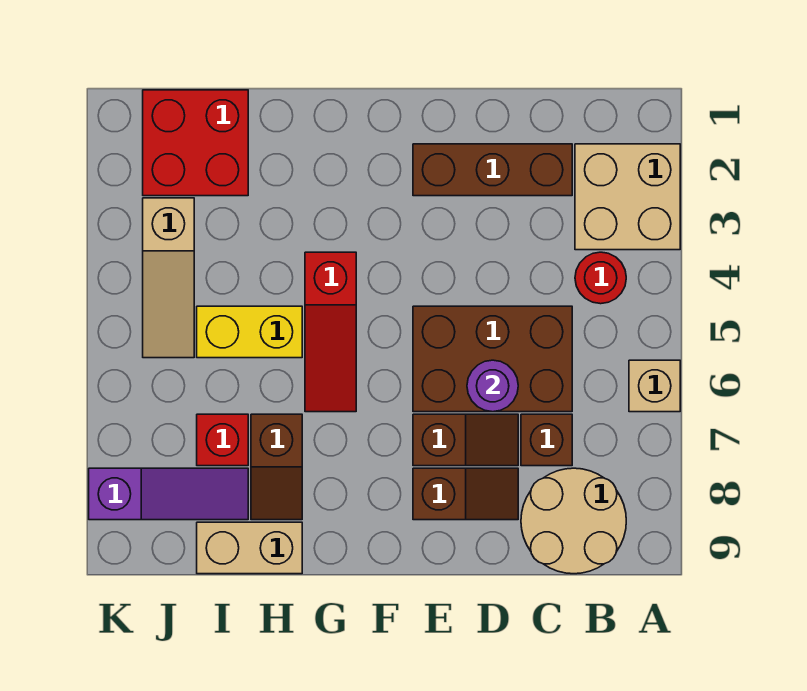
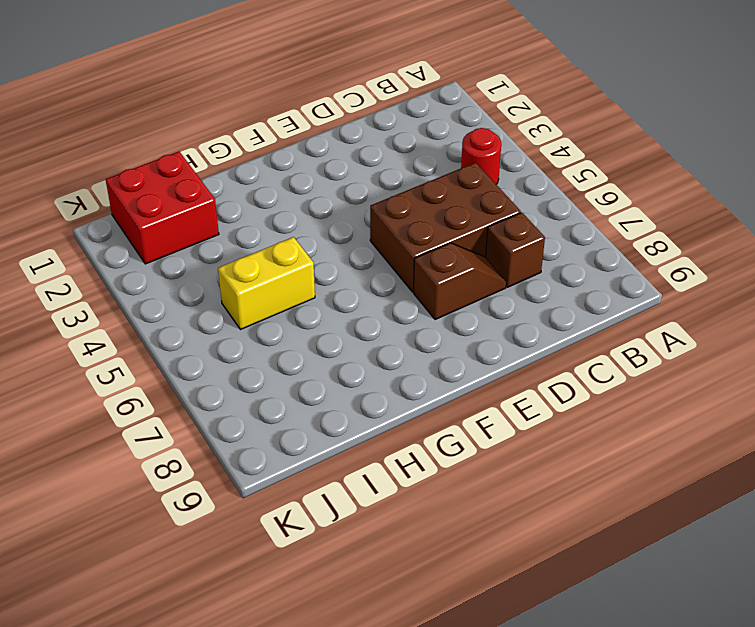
none -> tan 2x2 brick [575,144,680,250]
none -> tan 1x1 brick [629,360,680,412]
none -> tan 2x2 round brick [521,468,626,574]

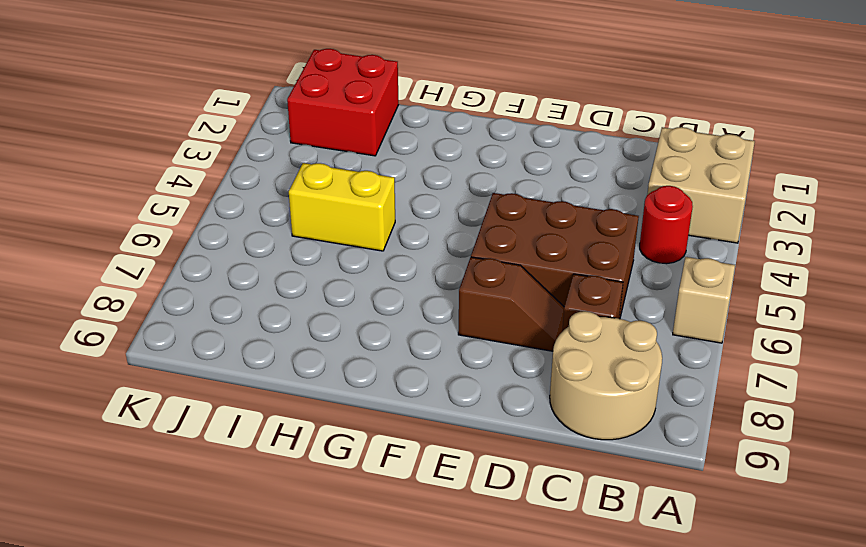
none -> brown 1x3 brick [413,144,572,196]
none -> brown 1x2 slope [413,468,518,520]
none -> red 1x3 slope [305,252,356,412]

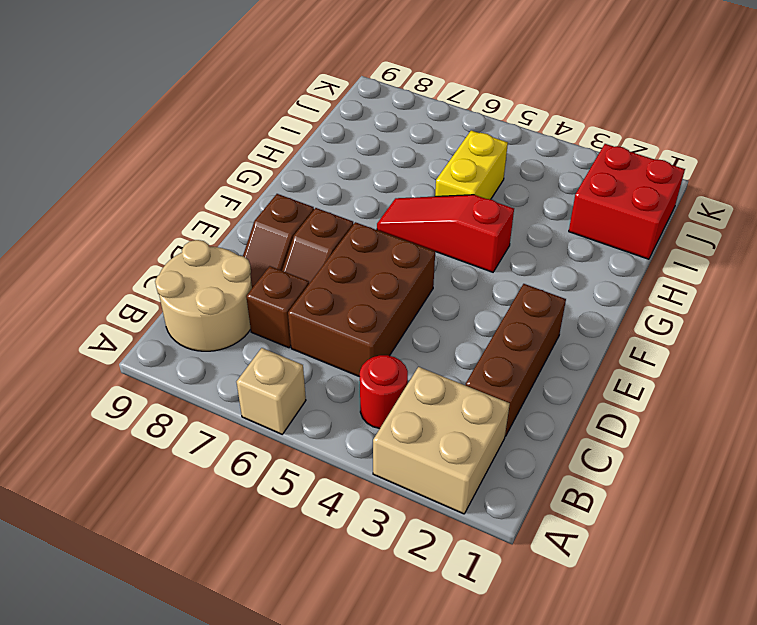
none -> brown 1x2 slope [251,414,302,520]
none -> tan 1x2 brick [197,522,302,574]
none -> red 1x1 brick [197,414,248,466]

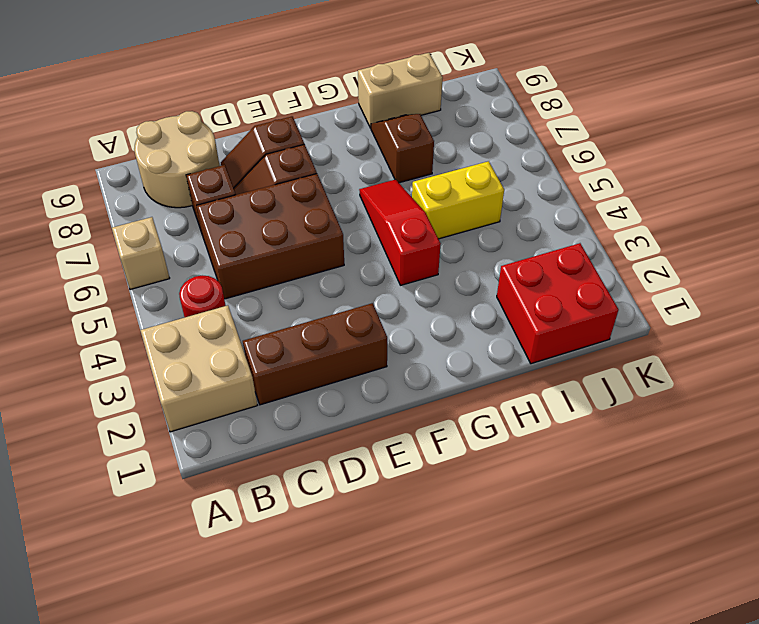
none -> red 1x1 brick [197,414,248,466]
none -> purple 1x3 slope [89,468,248,520]
none -> tan 1x3 slope [143,198,194,358]

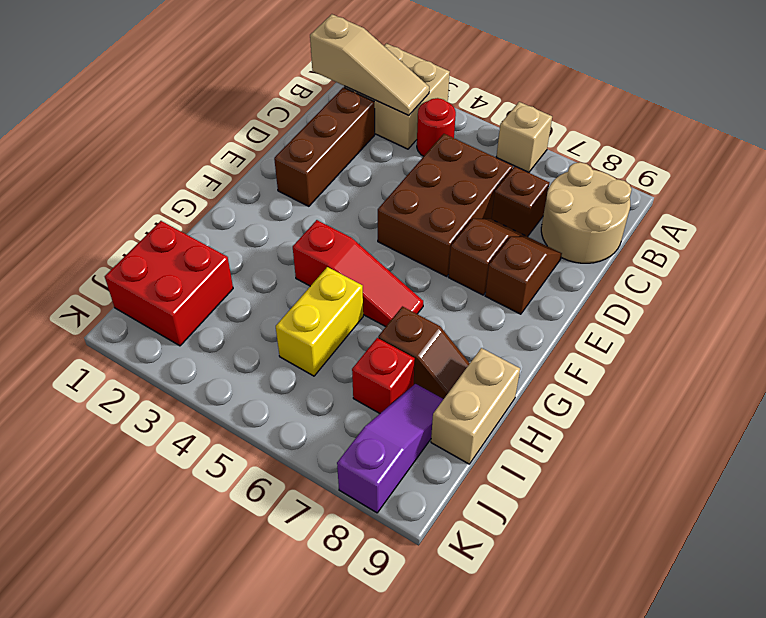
tan 1x3 slope [310,14,429,115] -> tan 1x3 slope moved to [143,198,194,358]
none -> purple 1x1 round brick [467,360,518,412]

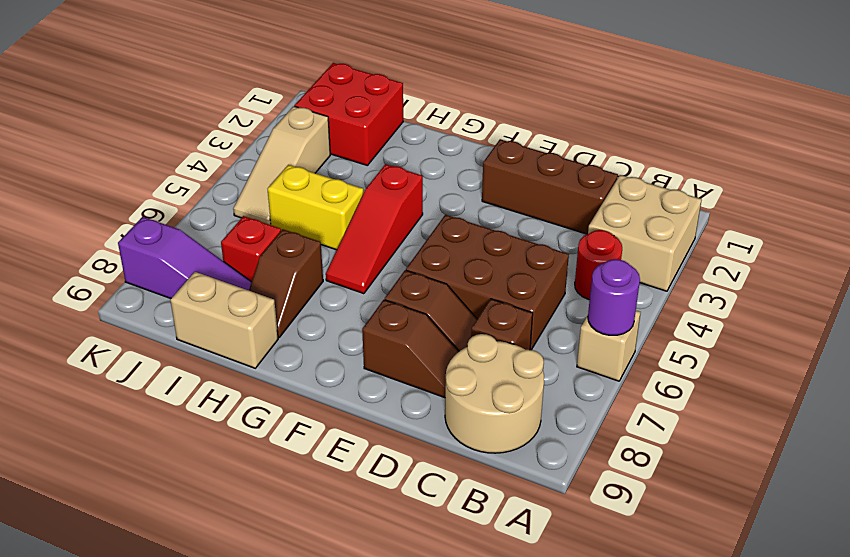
purple 1x1 round brick [588,259,640,335] -> purple 1x1 round brick moved to [467,360,518,412]

